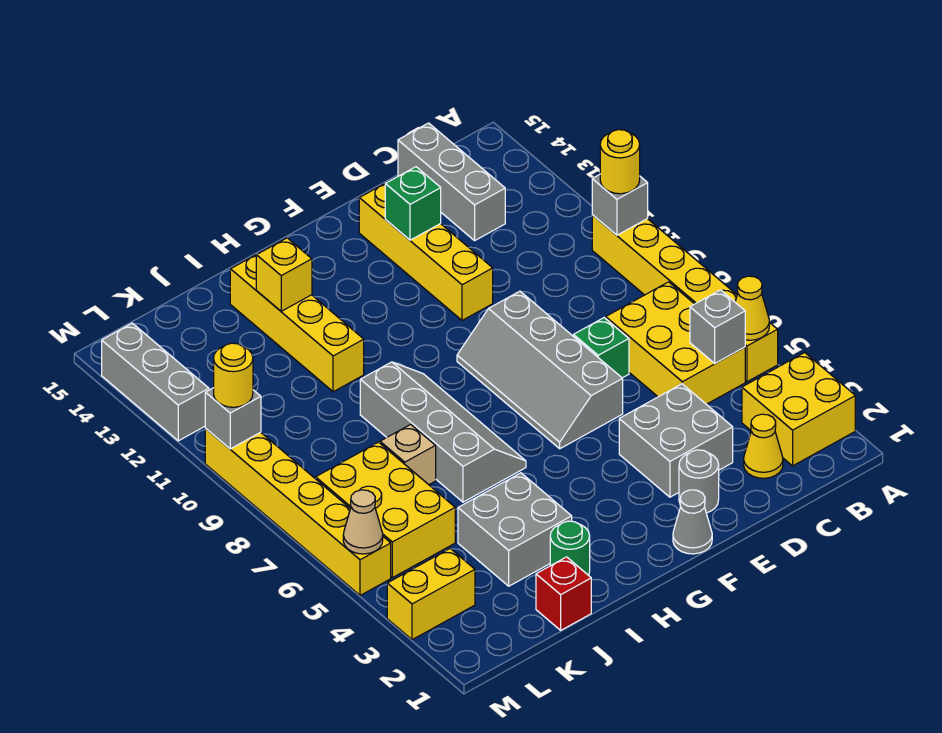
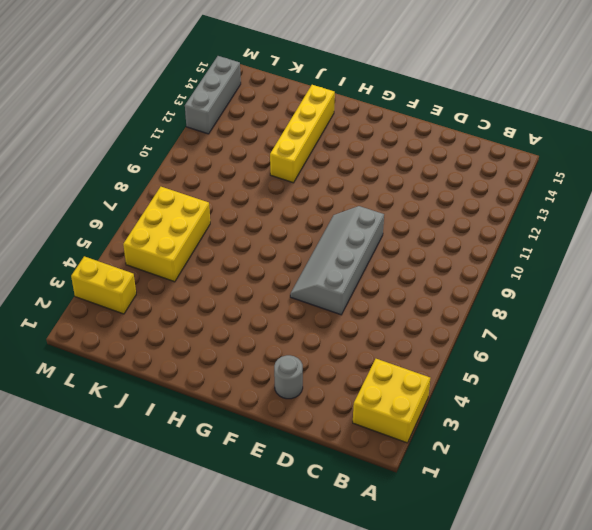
none -> yellow 1x6 brick [592,215,778,382]
none -> yellow 2x3 brick [606,282,745,404]
none -> yellow 1x1 cone [744,414,783,478]
none -> grey 1x3 brick [398,123,505,241]

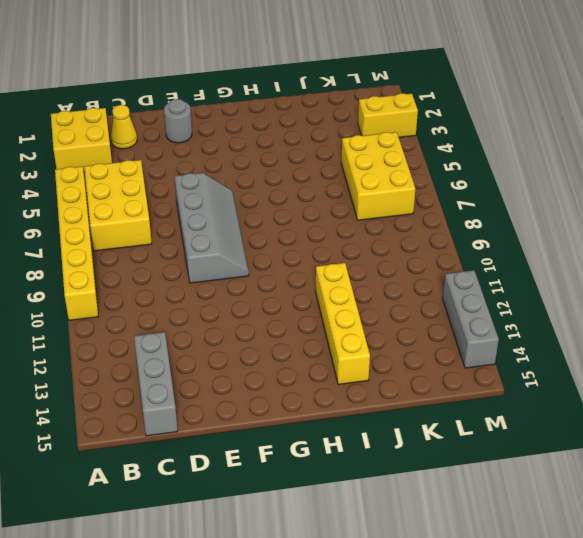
none -> grey 2x2 brick [619,384,733,497]
none -> green 1x1 brick [573,318,629,378]
none -> yellow 1x4 brick [359,183,493,320]
none -> grey 1x1 cone [673,490,712,554]

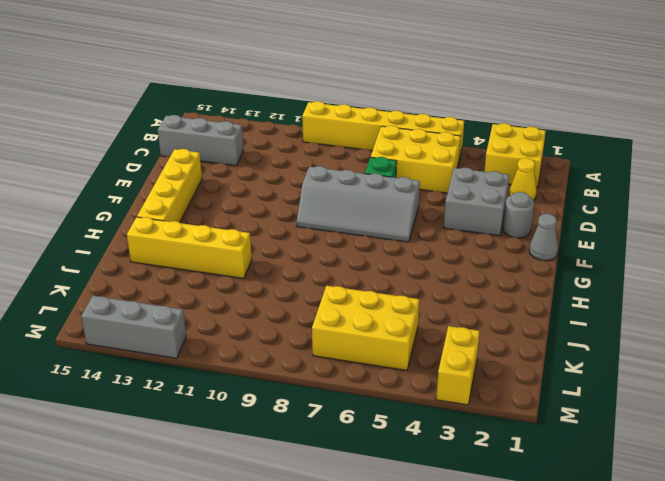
yellow 1x4 brick [137,149,202,222] -> yellow 1x4 brick turned to [359,183,493,320]
none -> grey 2x4 slope [360,362,526,502]
none -> green 1x1 round brick [550,521,590,575]
none -> grey 2x2 brick [458,473,572,586]
none -> red 1x1 brick [536,557,591,630]

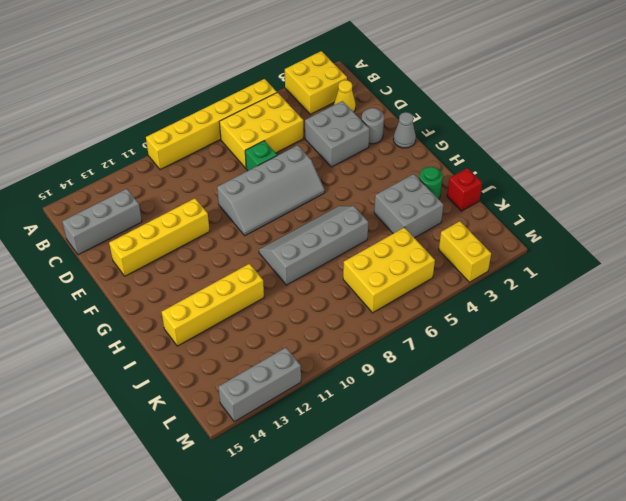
none -> tan 1x1 brick [380,424,436,485]
none -> yellow 1x6 brick [205,429,391,595]
none -> yellow 1x1 cone [735,276,769,340]
none -> grey 1x1 brick [592,175,648,235]

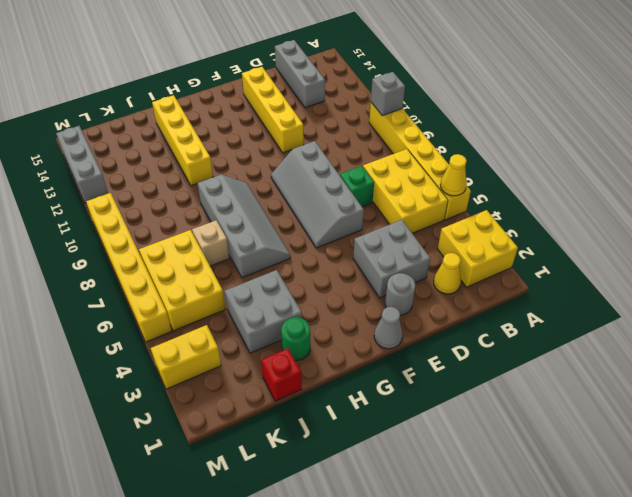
none -> grey 1x1 brick [690,290,745,363]
none -> green 1x1 brick [385,167,441,240]
none -> yellow 1x1 brick [256,238,312,311]
none -> tan 1x1 cone [343,490,383,554]

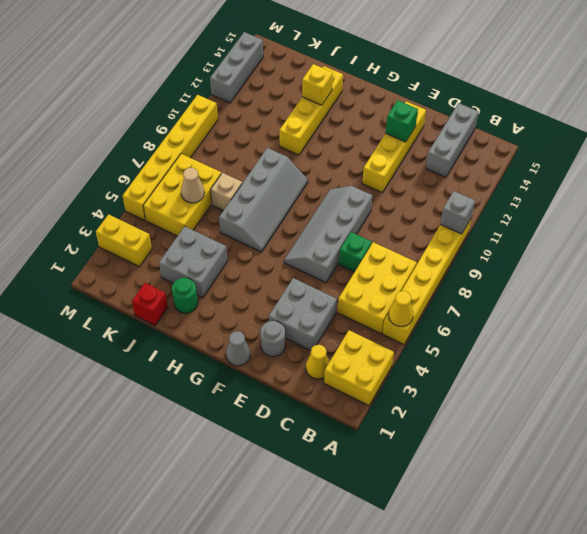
tan 1x1 cone [181,168,205,203] -> tan 1x1 cone moved to [343,490,383,554]
none -> grey 1x1 brick [690,290,745,363]
none -> grey 1x1 brick [205,388,261,449]
none -> yellow 1x1 round brick [600,130,640,194]
none -> yellow 1x1 round brick [214,343,253,407]

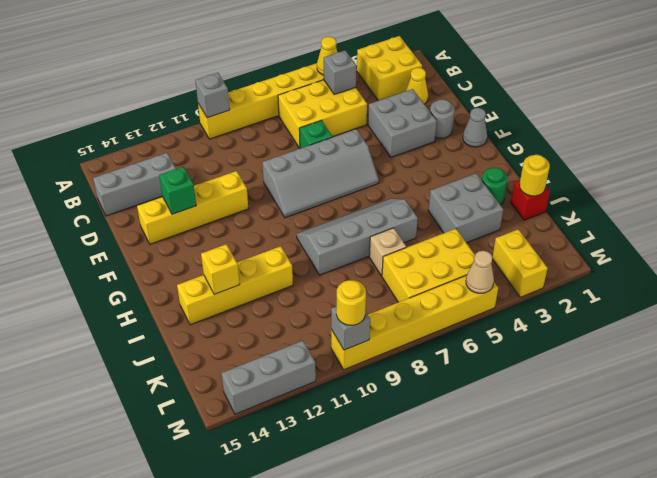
yellow 1x1 round brick [519,155,550,196] -> yellow 1x1 round brick moved to [600,130,640,194]

